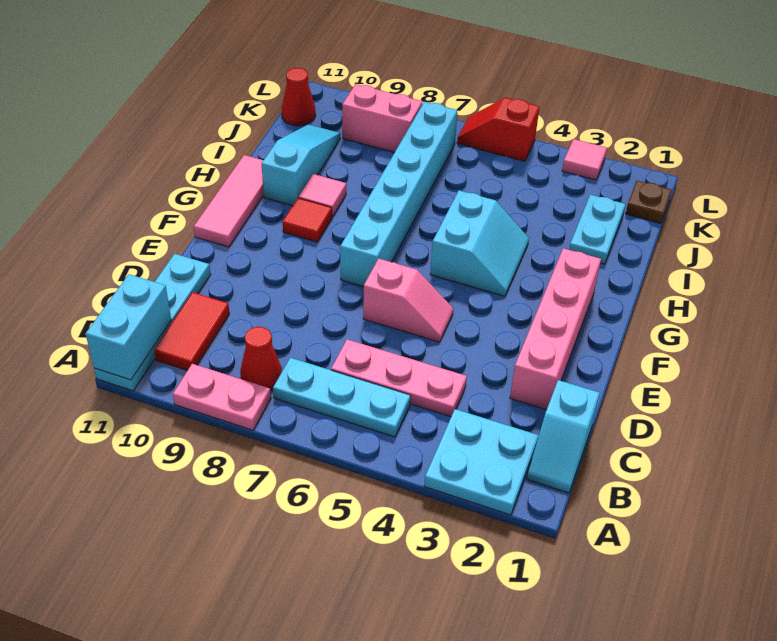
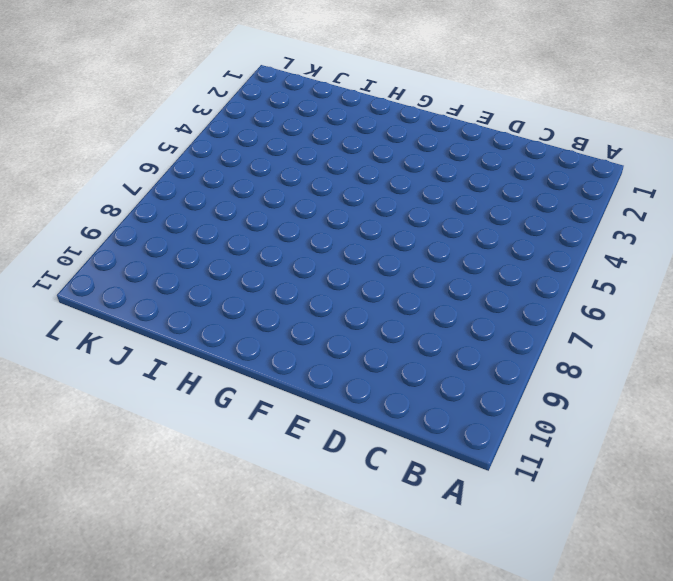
none -> cyan 2x2 plate [424,409,539,515]
none -> pink 1x2 plate [173,364,271,430]
none -> cyan 1x4 plate [94,254,211,391]

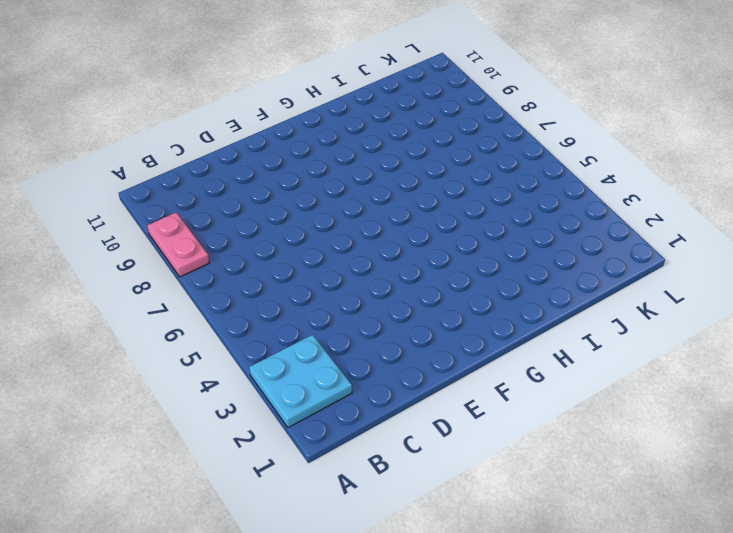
none -> cyan 1x4 plate [94,254,211,391]
none -> cyan 1x2 slope [527,380,600,493]
none -> cyan 1x3 plate [273,358,411,437]

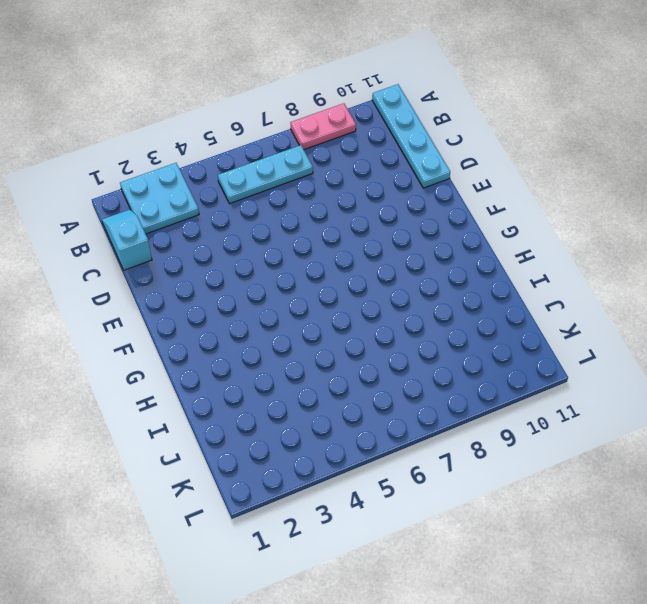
none -> red 1x1 cone [240,327,282,391]
none -> red 1x2 tile [154,292,230,371]
none -> pink 1x3 plate [331,339,467,417]

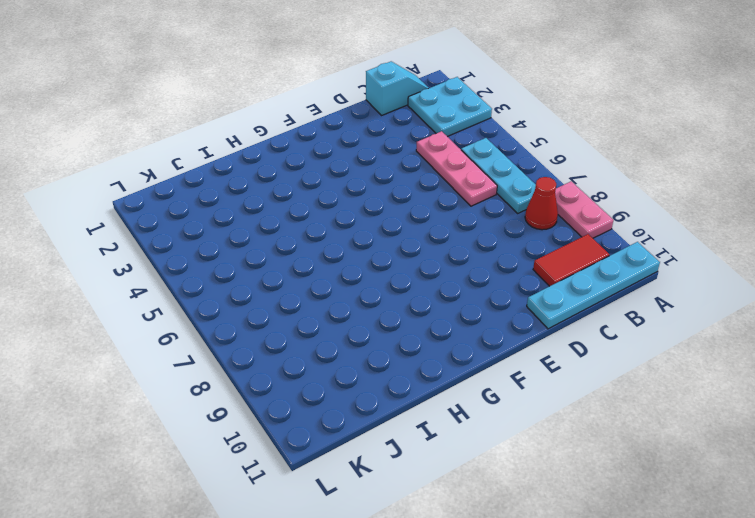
none -> pink 1x4 brick [510,248,601,410]
none -> pink 1x2 slope [363,259,453,342]
none -> cyan 1x6 brick [340,102,458,287]

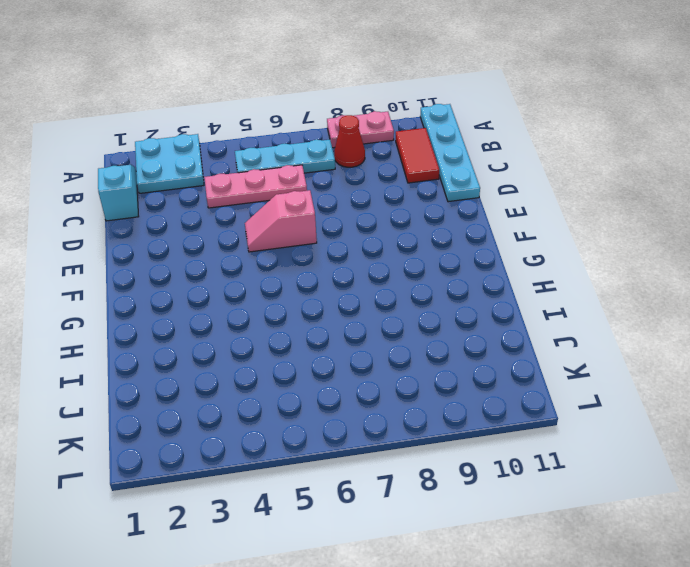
none -> pink 1x4 brick [510,248,601,410]
none -> cyan 1x6 brick [340,102,458,287]
none -> pink 1x3 tile [194,155,264,247]

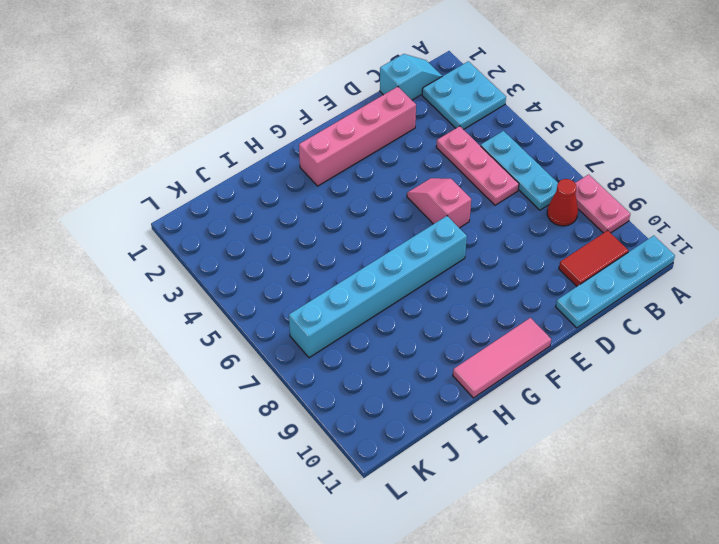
none -> cyan 2x2 slope [430,190,529,296]
none -> red 1x1 tile [283,198,332,242]
none -> pink 1x1 tile [298,174,346,217]

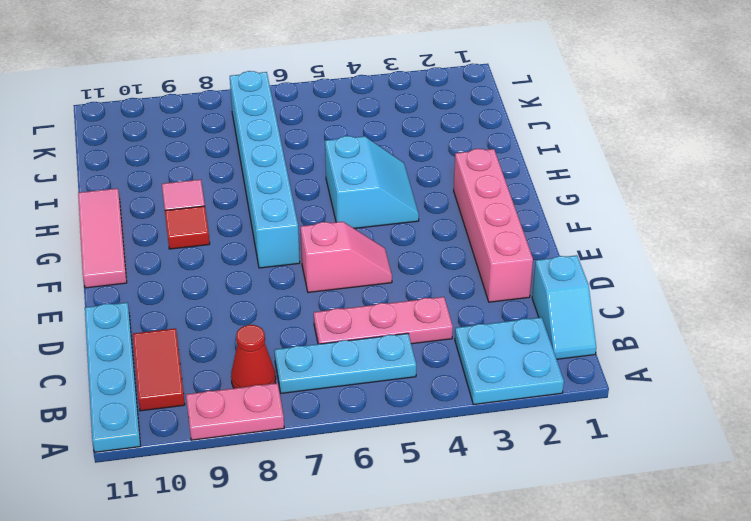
none -> cyan 1x3 slope [262,124,340,206]
none -> cyan 1x2 plate [569,195,626,264]
none -> brown 1x1 plate [626,181,672,223]

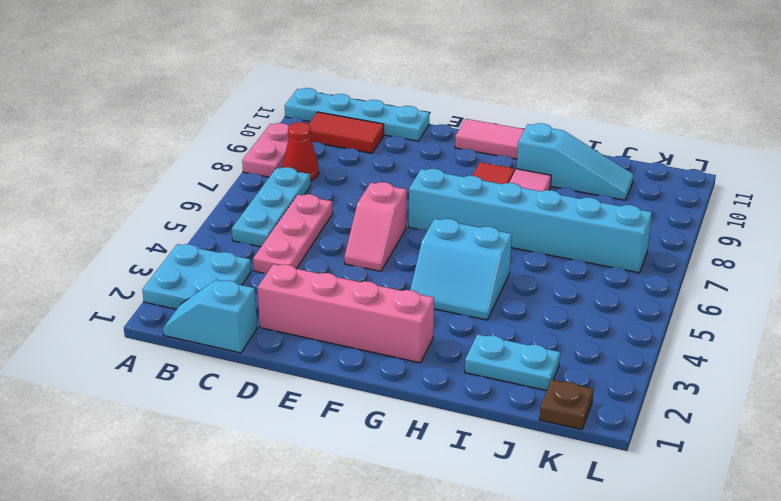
none -> pink 1x2 brick [342,84,423,152]
none -> red 1x1 cone [282,68,316,126]
none -> pink 1x1 tile [562,139,607,180]

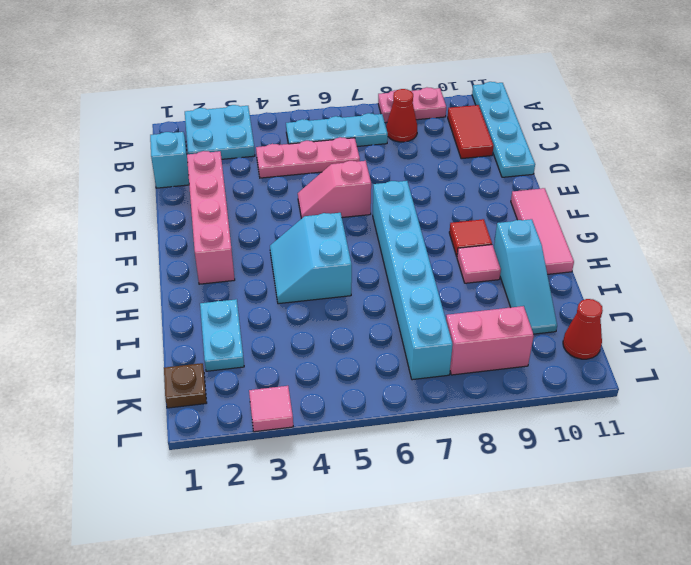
none -> red 1x2 slope [457,98,539,161]
none -> cyan 1x2 brick [86,274,171,380]

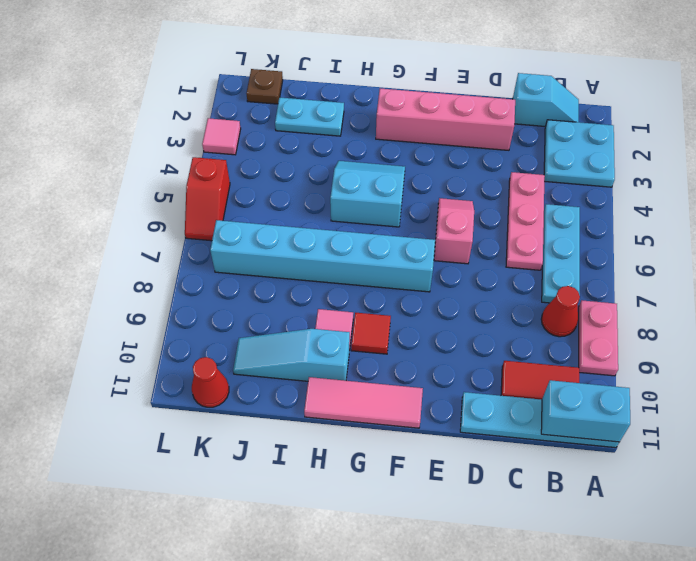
none -> pink 1x2 brick [342,84,423,152]

